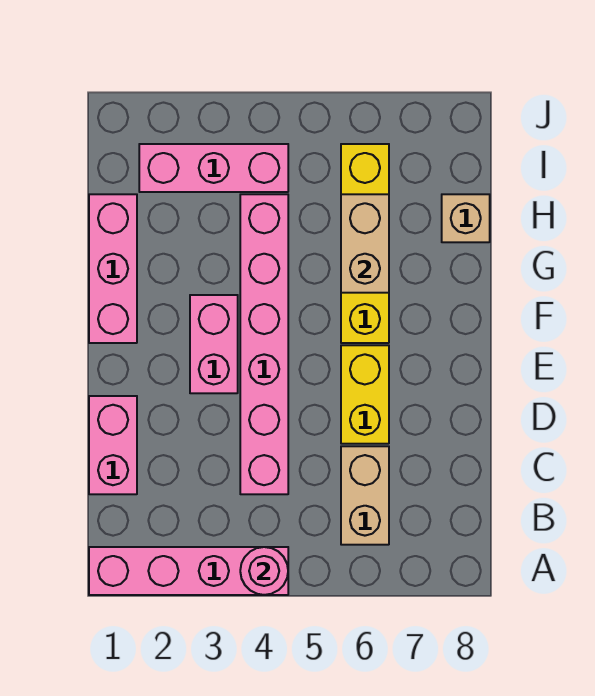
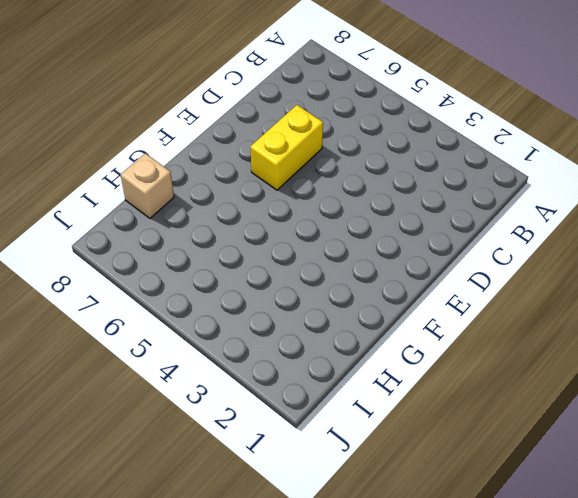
none -> pink 1x4 brick [89,547,288,595]
none -> tan 1x2 brick [341,446,389,545]
none -> pink 1x2 brick [89,396,137,494]

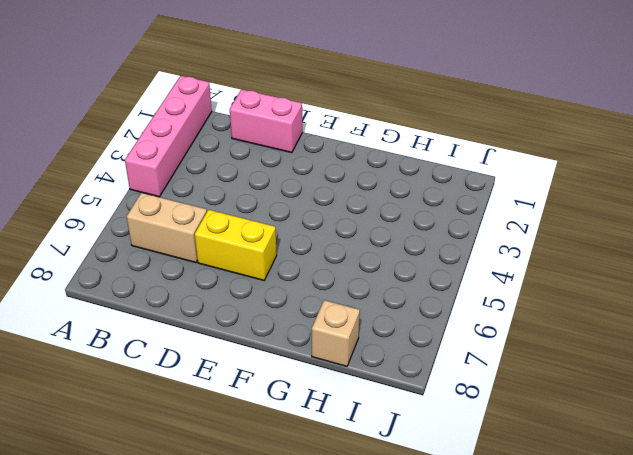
none -> pink 1x6 brick [240,194,288,494]
none -> pink 1x2 brick [190,295,238,393]
none -> pink 1x3 brick [89,194,137,343]

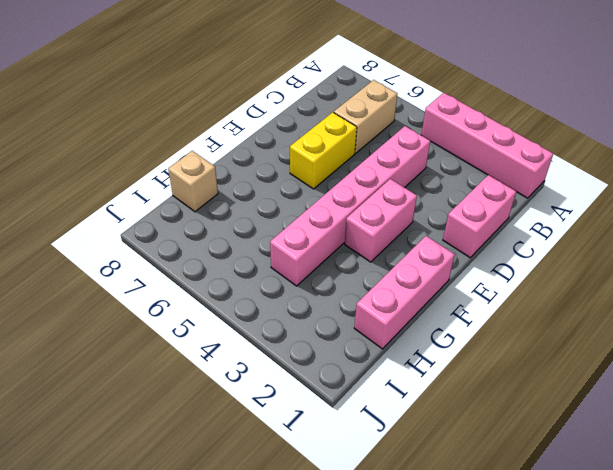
none -> yellow 1x4 brick [341,144,389,343]
none -> pink 1x3 brick [139,144,288,192]
none -> pink 1x1 round brick [240,547,288,595]

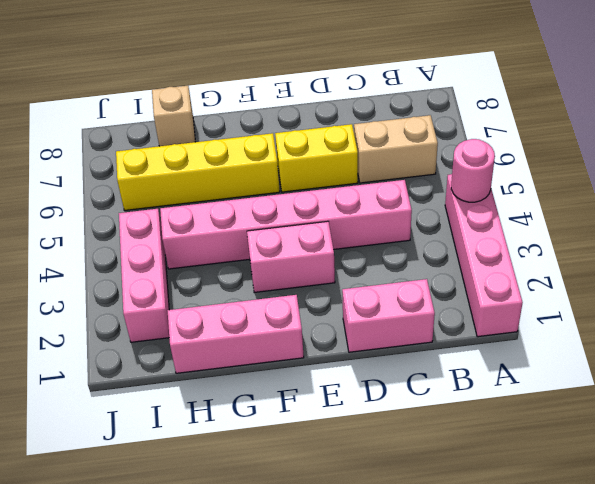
none -> tan 1x2 brick [341,194,389,293]

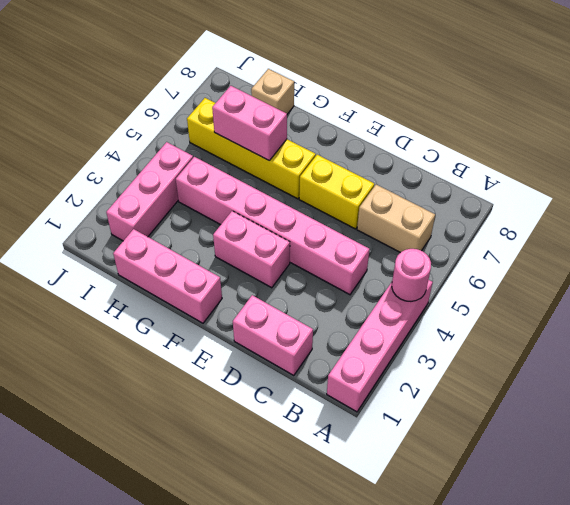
pink 1x2 brick [212,86,287,161] -> tan 1x2 brick [341,194,389,293]

